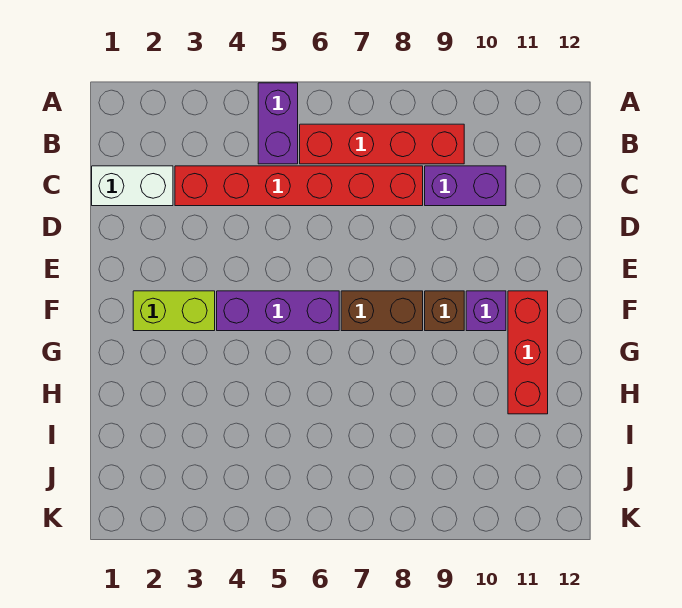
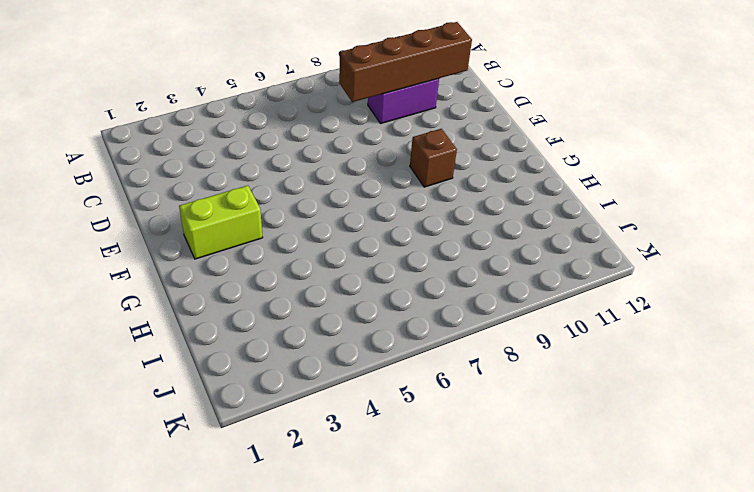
brown 1x4 brick [339,22,472,102] -> none
none -> purple 1x2 brick [258,83,298,164]
none -> red 1x4 brick [300,124,464,164]

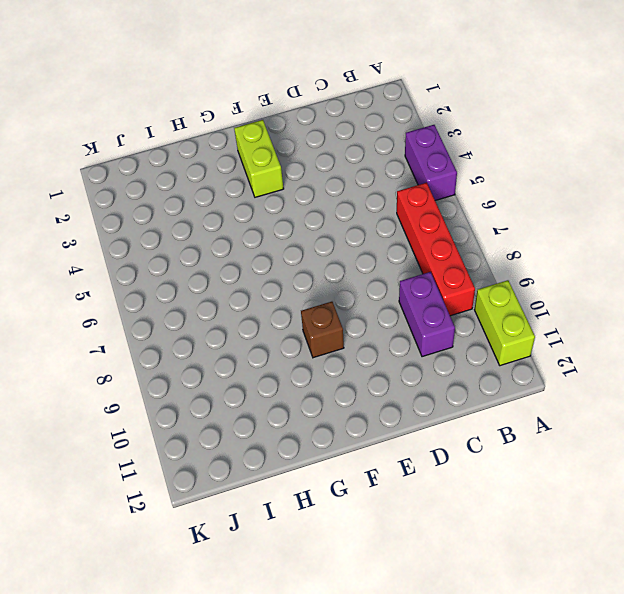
purple 1x2 brick [405,125,457,201] -> purple 1x2 brick turned to [258,83,298,164]
lime 1x2 brick [474,280,535,366] -> none
none -> white 1x2 brick [92,166,173,206]
none -> red 1x6 brick [175,166,423,206]

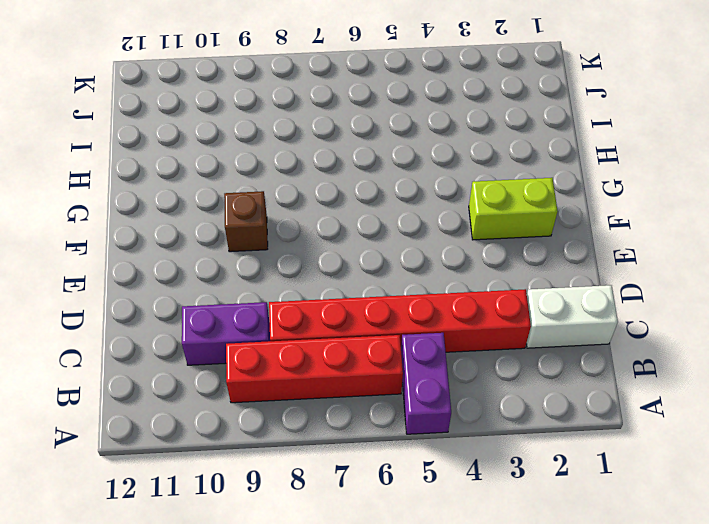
none -> purple 1x3 brick [217,291,339,331]
none -> brown 1x2 brick [341,291,423,331]

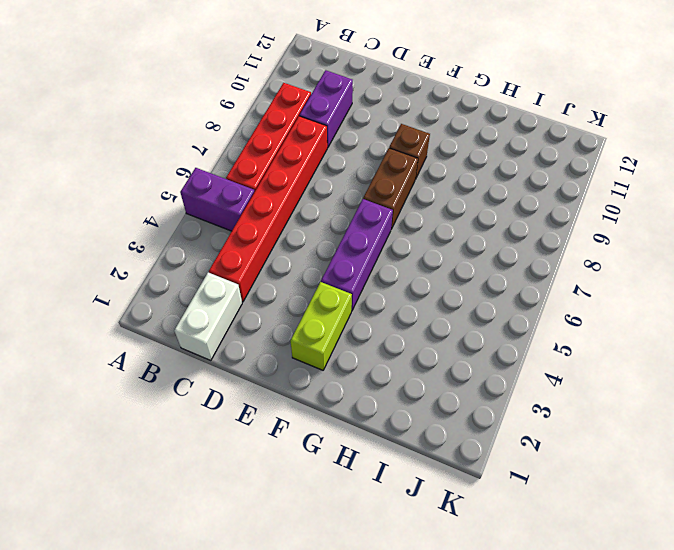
none -> purple 1x1 brick [466,291,506,331]
none -> red 1x3 brick [508,291,548,414]

